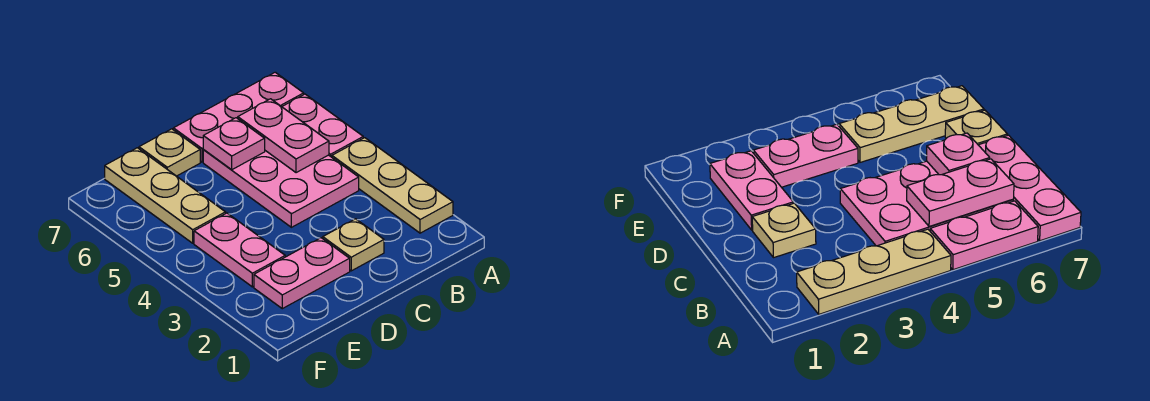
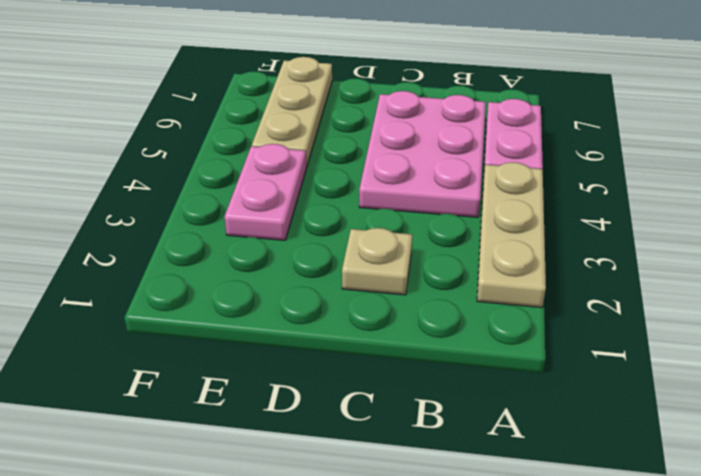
none -> pink 1x3 plate [173,72,304,162]
none -> pink 1x2 plate [254,238,350,309]

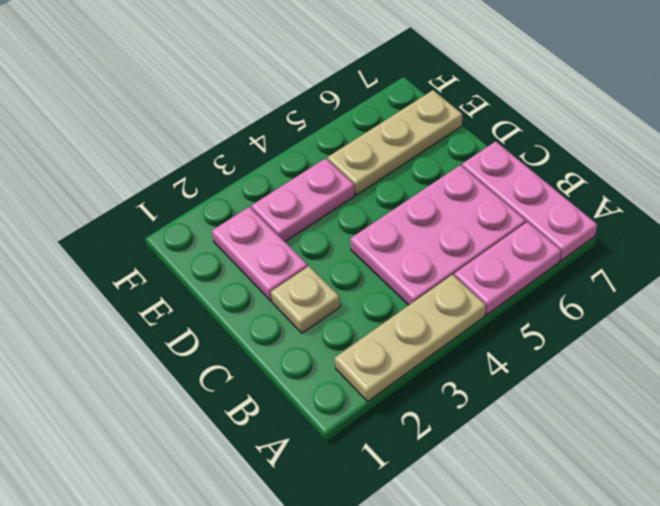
none -> tan 1x1 plate [139,129,200,176]
none -> pink 1x2 plate [238,99,329,173]

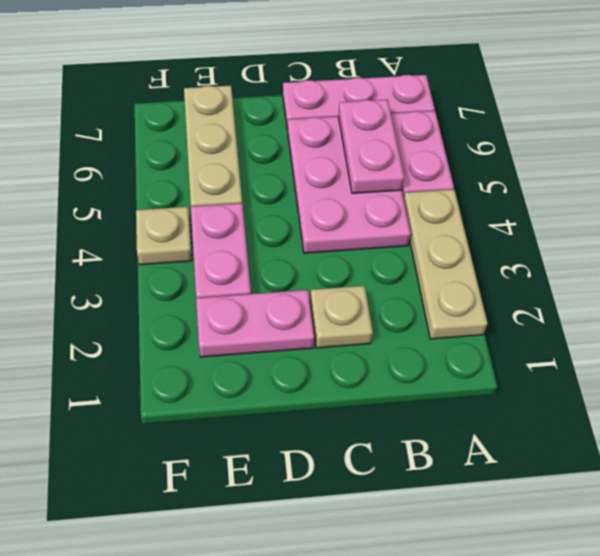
tan 1x1 plate [136,207,192,265] -> tan 1x1 plate moved to [139,129,200,176]
none -> pink 1x1 plate [203,118,265,170]

